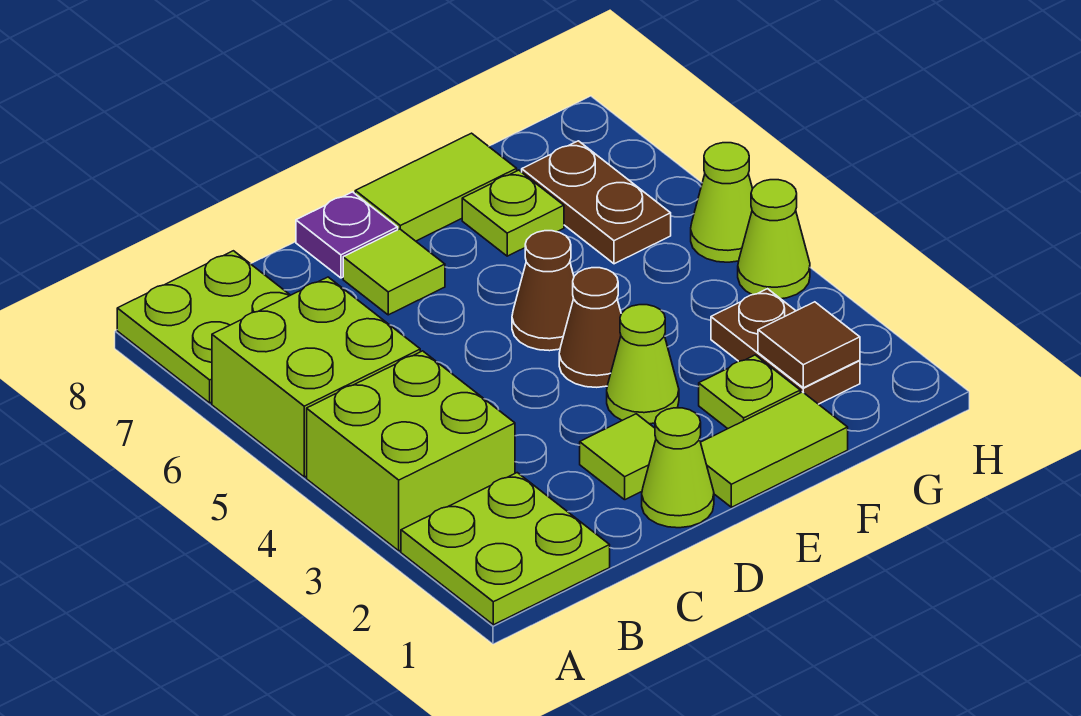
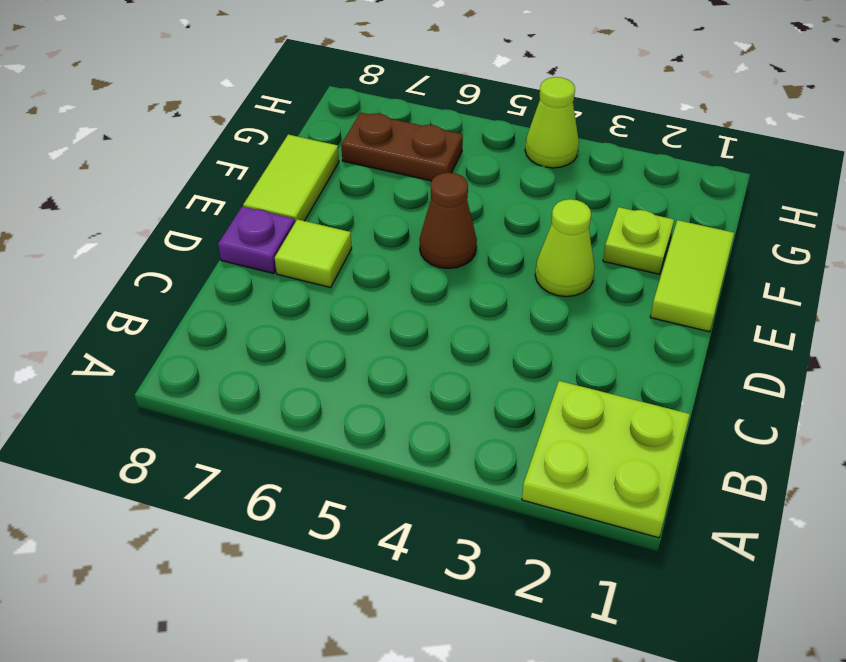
none -> lime 2x2 brick [307,351,515,551]
none -> lime 2x2 brick [212,277,420,477]
none -> lime 2x2 plate [117,251,290,403]

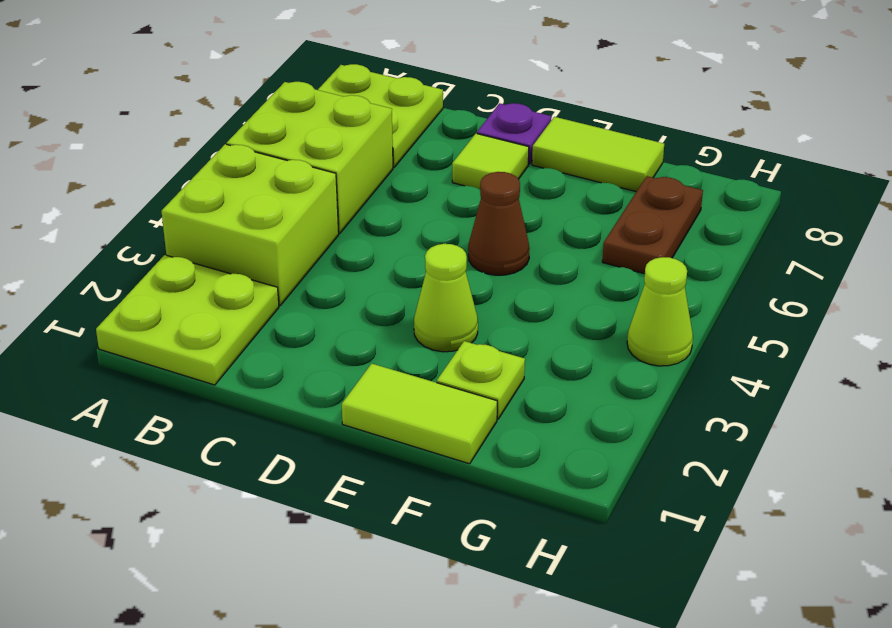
none -> lime 1x1 cone [642,408,714,528]
none -> lime 1x1 tile [580,414,656,500]
none -> brown 1x1 cone [559,268,621,387]

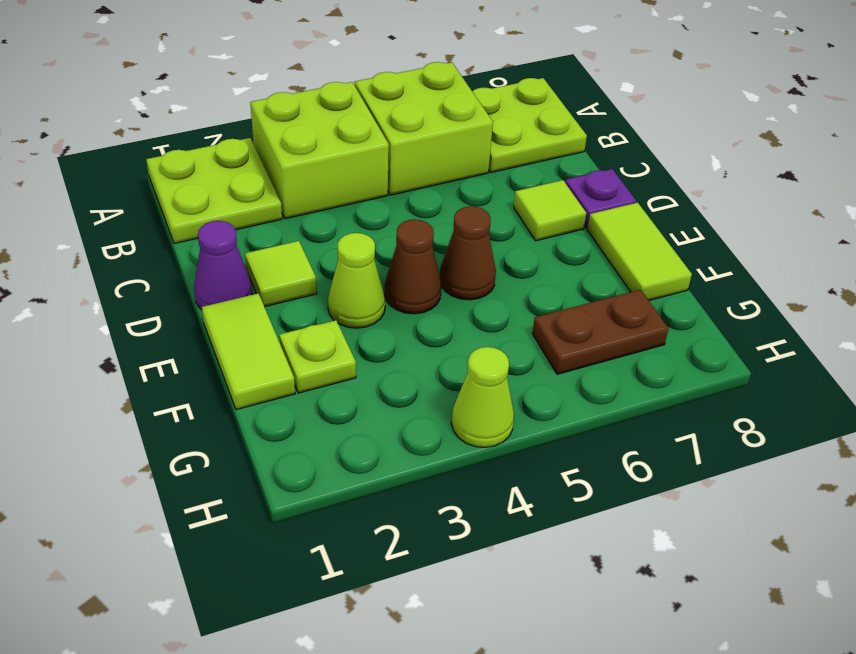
purple 1x1 cone [194,221,252,309] -> lime 1x1 cone [642,408,714,528]
none -> lime 1x1 plate [462,170,564,256]
none -> brown 1x2 plate [711,289,860,404]
none -> lime 1x1 cone [691,143,753,262]

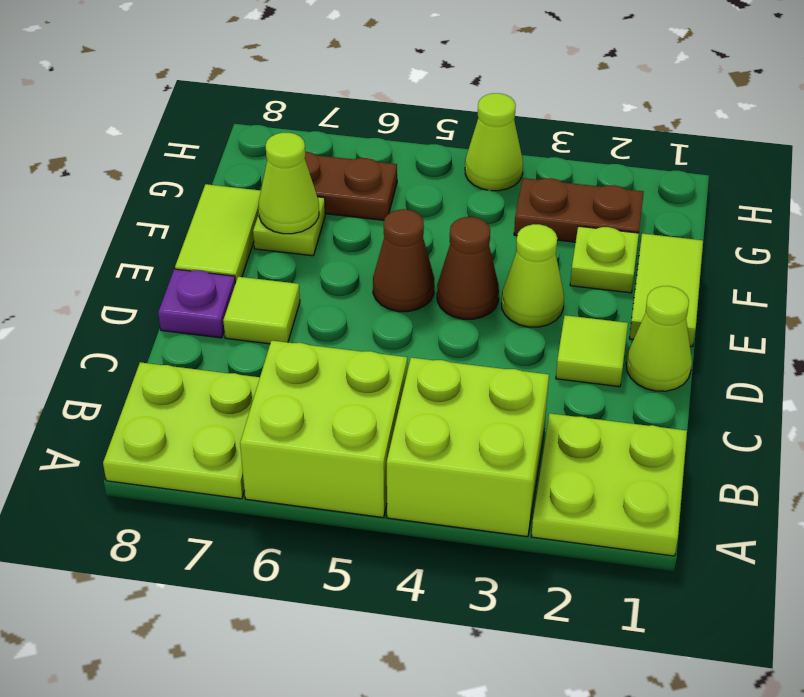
lime 1x1 cone [258,133,319,234] -> lime 1x1 cone moved to [691,143,753,262]
none -> brown 1x1 tile [758,302,860,388]

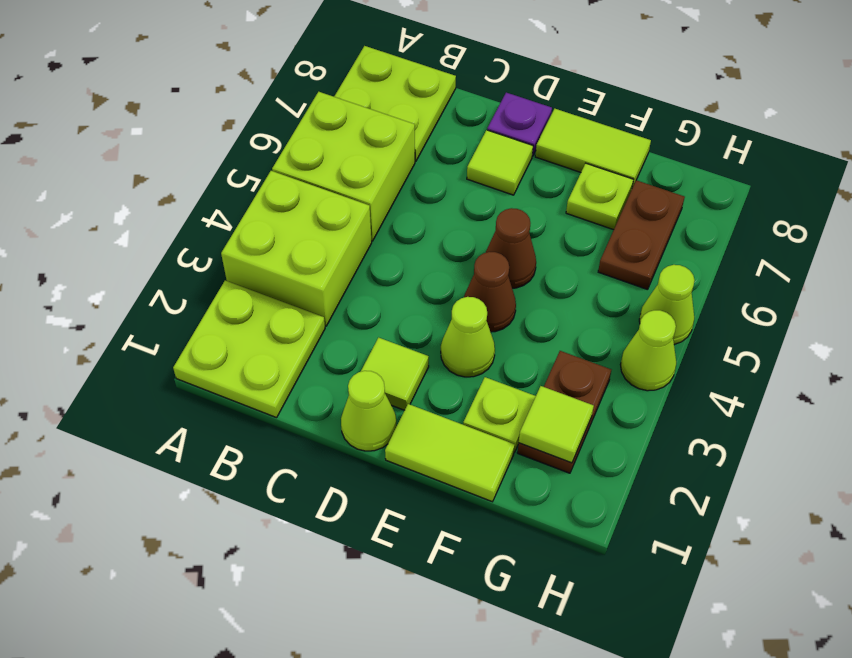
lime 1x1 tile [519,386,594,463] -> brown 1x1 tile [758,302,860,388]

